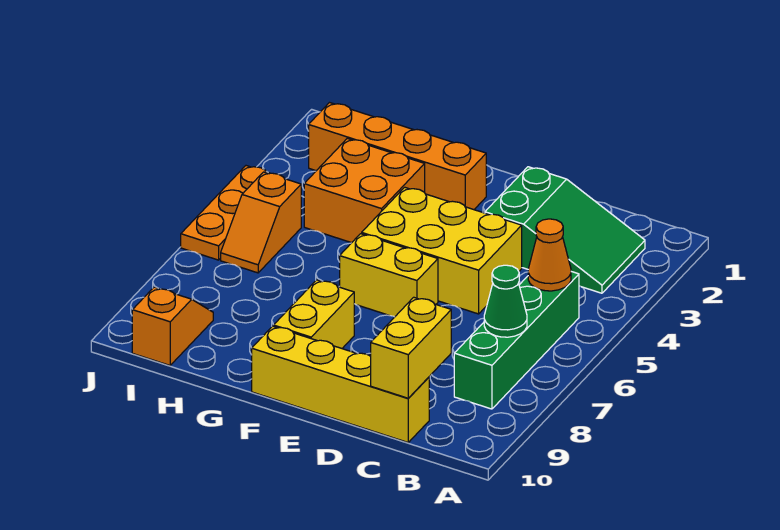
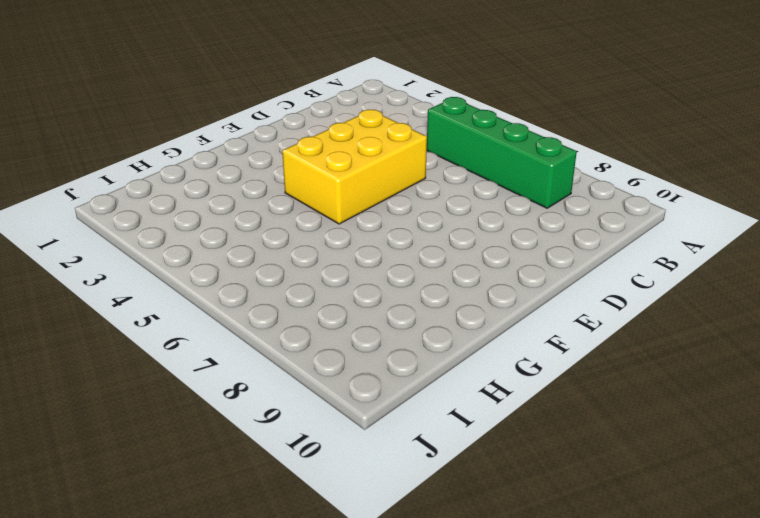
none -> green 2x3 slope [485,167,645,293]
none -> yellow 1x4 brick [252,326,429,442]
none -> yellow 1x2 brick [340,234,438,317]

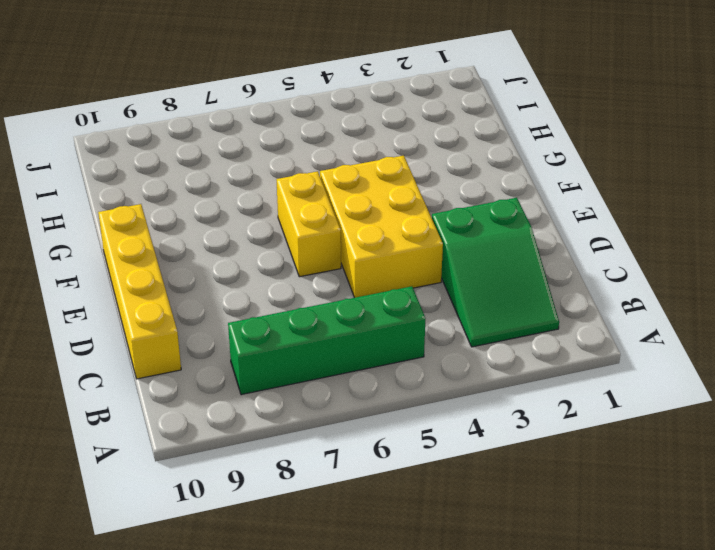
none -> orange 1x4 brick [309,103,486,210]
none -> yellow 1x2 brick [274,280,354,348]
none -> orange 2x2 brick [304,139,425,243]

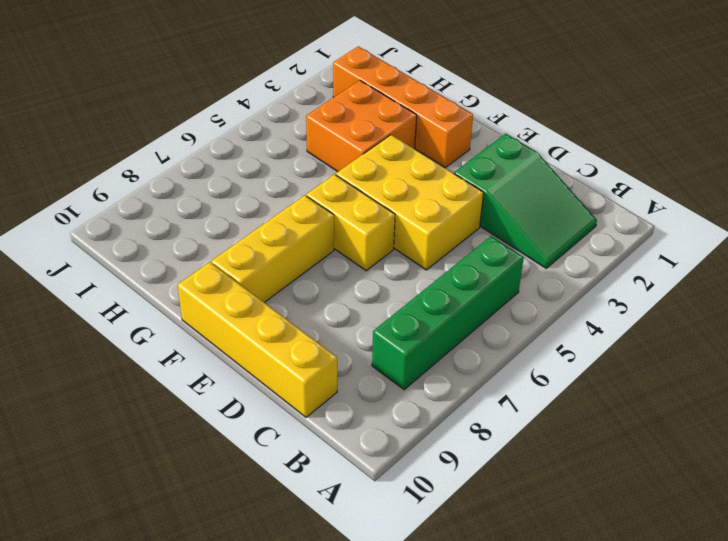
yellow 1x3 brick [211,195,334,302] -> yellow 1x2 brick [274,280,354,348]
none -> orange 1x2 slope [221,172,301,273]
none -> orange 1x2 slope [132,287,213,365]
none -> orange 1x3 plate [181,166,270,260]

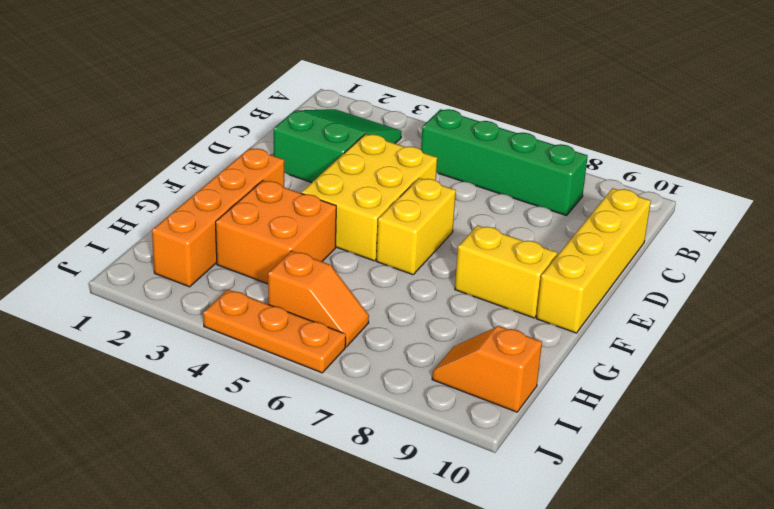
none -> orange 1x1 cone [528,219,571,291]
none -> green 1x1 cone [484,265,527,337]
none -> yellow 1x2 brick [371,297,451,398]

